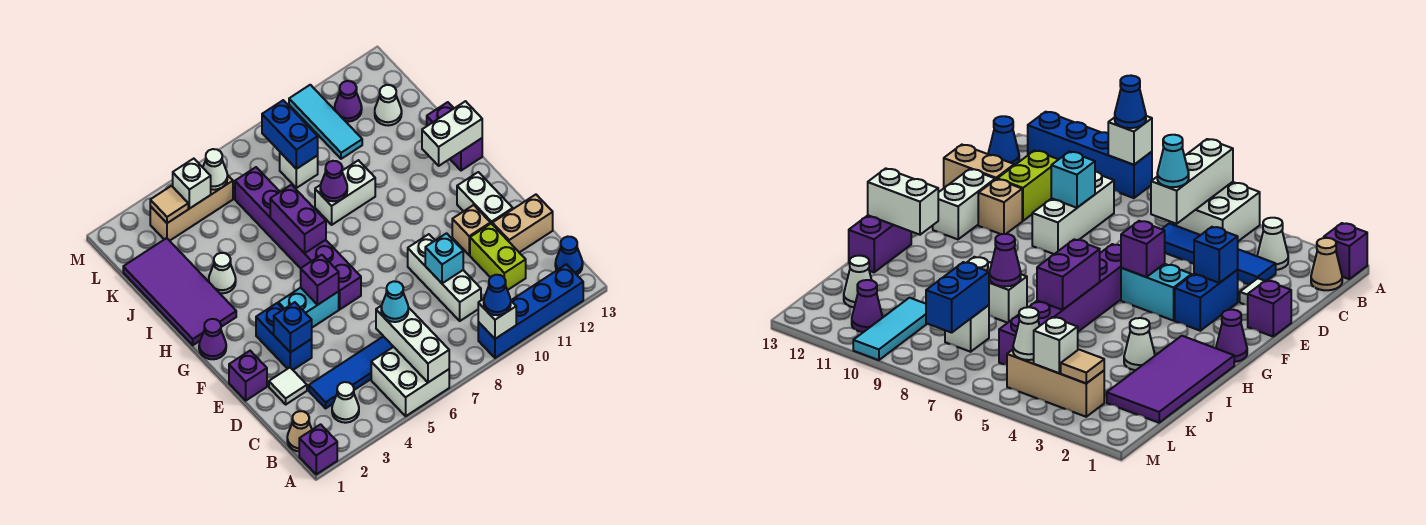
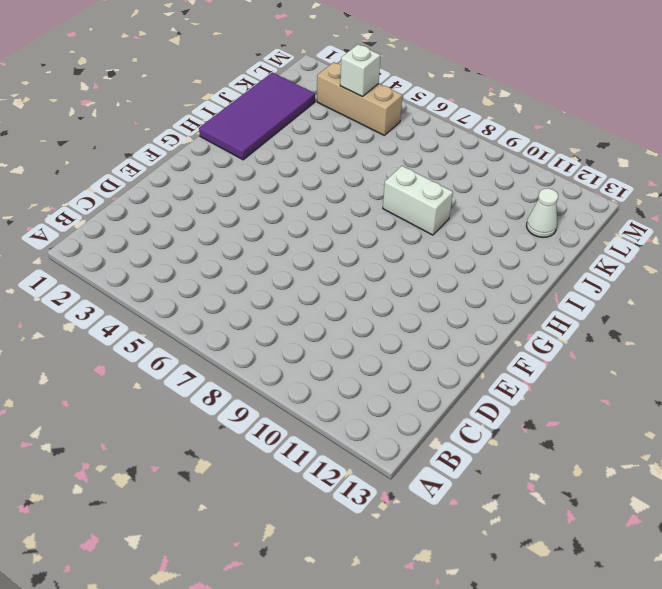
none -> purple 1x1 brick [299,424,337,474]
none -> white 2x2 brick [371,347,449,416]
none -> blue 1x4 brick [478,264,583,358]
none -> tan 1x1 cone [287,411,312,451]

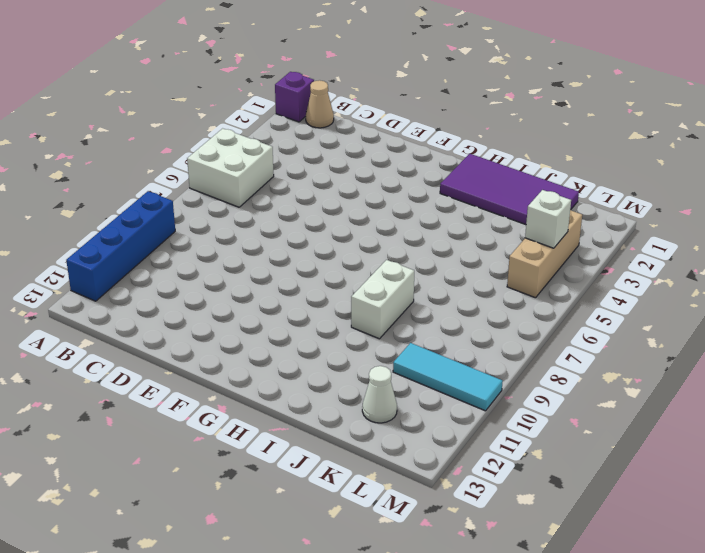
none -> white 1x1 cone [332,382,359,423]
none -> blue 1x1 cone [555,237,583,275]
none -> blue 1x4 tile [309,336,393,408]
none -> white 1x3 brick [408,234,481,321]

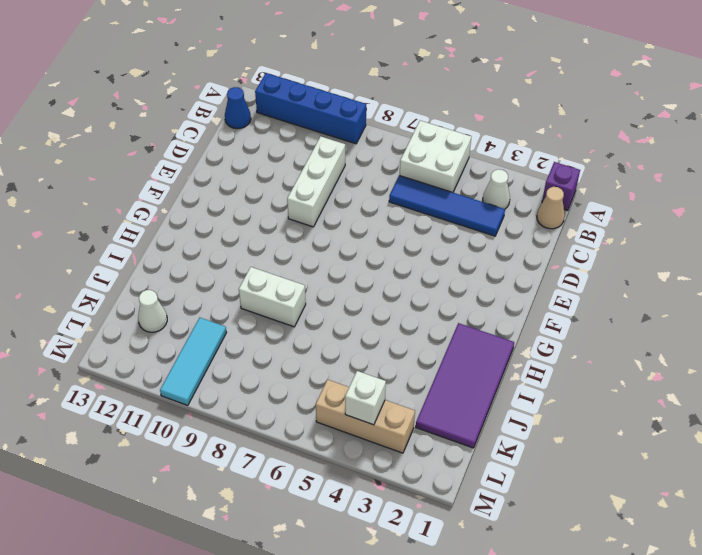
none -> lime 1x2 brick [470,224,526,290]
none -> white 1x1 tile [269,368,307,404]
none -> tan 1x2 brick [492,195,553,253]
none -> purple 1x1 brick [229,351,267,400]

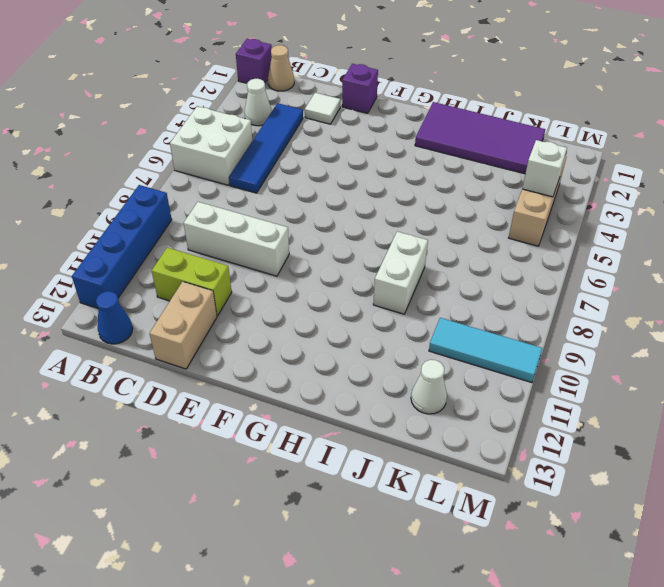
none -> blue 1x2 brick [256,303,312,370]
none -> tan 1x1 brick [452,205,490,255]
none -> white 1x2 brick [457,172,513,224]
none -> cyan 1x2 brick [278,288,339,327]

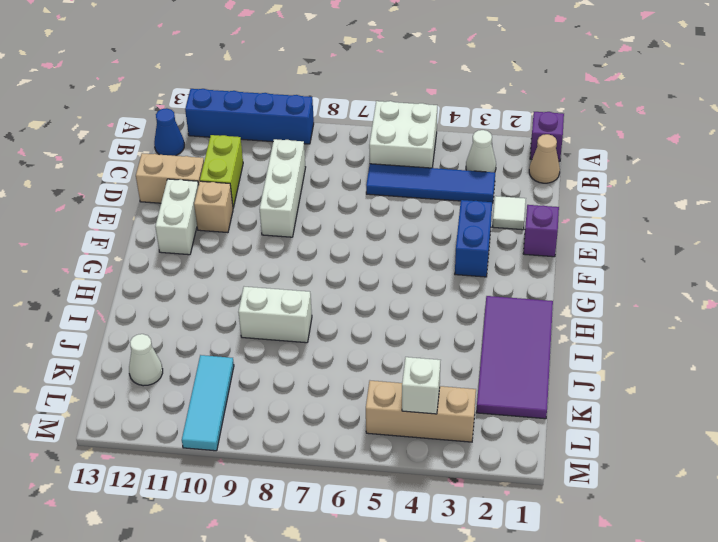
none -> cyan 1x2 brick [278,288,339,327]
none -> purple 1x6 brick [235,167,361,309]
none -> purple 1x1 cone [199,319,226,359]
none -> purple 1x2 brick [427,102,482,171]

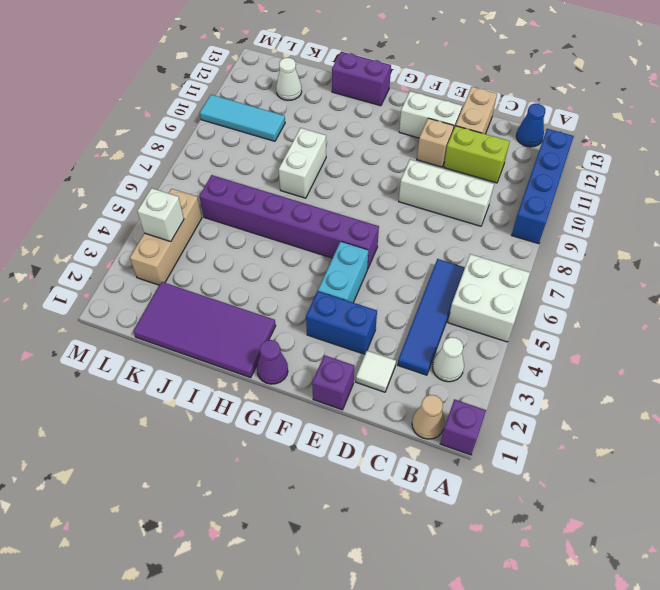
none -> white 1x1 cone [209,253,236,293]
none -> white 1x1 brick [280,152,318,188]
none -> purple 1x1 cone [335,81,362,122]
none -> white 1x3 brick [376,306,449,382]

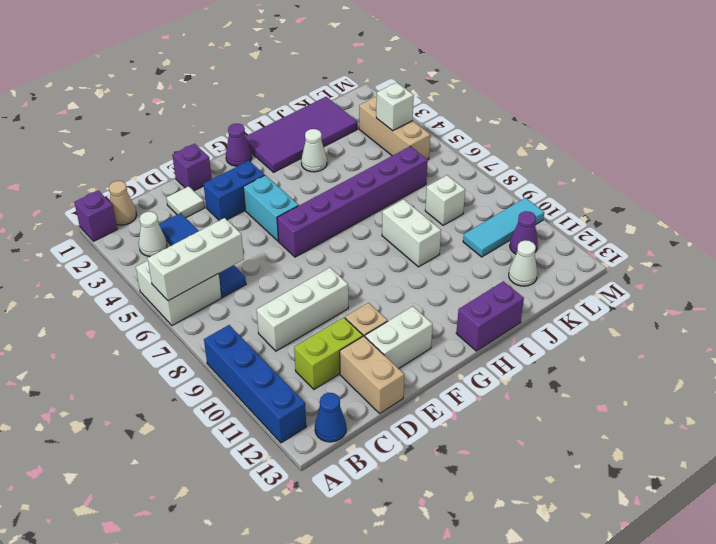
none -> white 1x1 brick [478,299,516,339]
none -> cyan 1x1 brick [425,233,463,283]
none -> blue 1x1 brick [274,302,312,352]
none -> purple 1x1 brick [301,255,339,305]

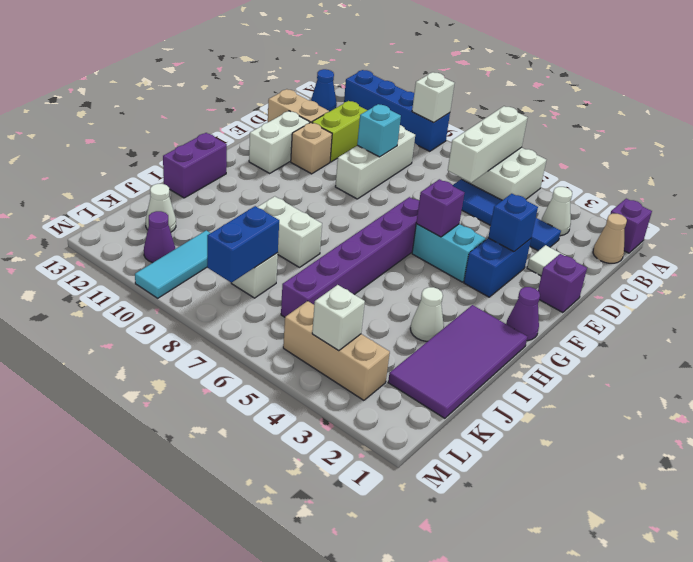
none -> purple 1x2 brick [270,185,326,253]
none -> white 1x2 brick [422,101,482,166]
none -> purple 1x1 cone [320,161,347,201]
none -> tan 1x1 tile [150,186,188,223]

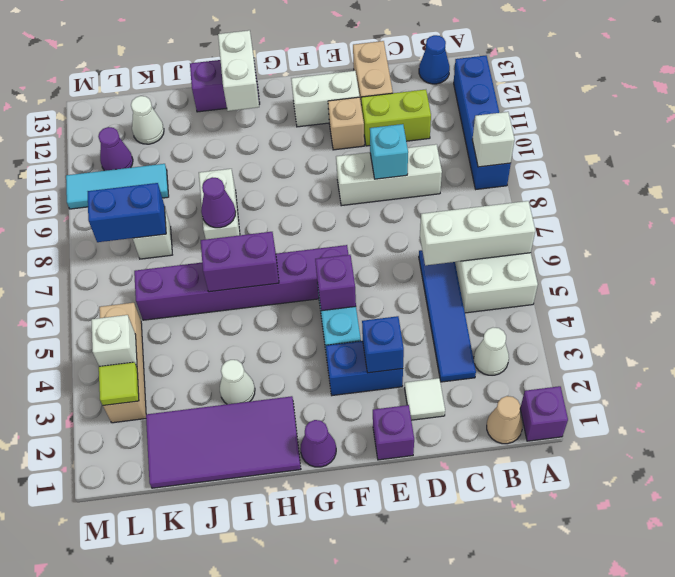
lime 1x1 tile [99,362,139,405] -> tan 1x1 tile [150,186,188,223]
none -> white 1x1 cone [203,149,228,190]
none -> blue 1x1 cone [484,275,511,315]
none -> cyan 1x1 cone [381,281,408,322]

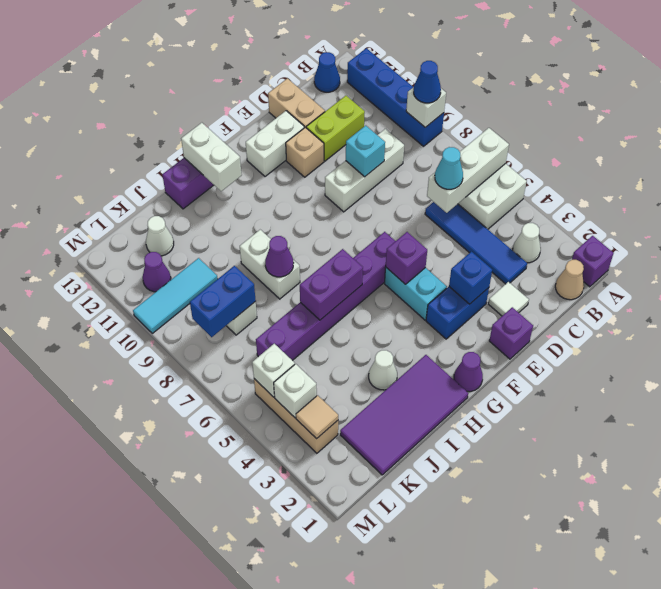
white 1x1 brick [252,344,295,397] -> white 1x1 cone [203,149,228,190]

